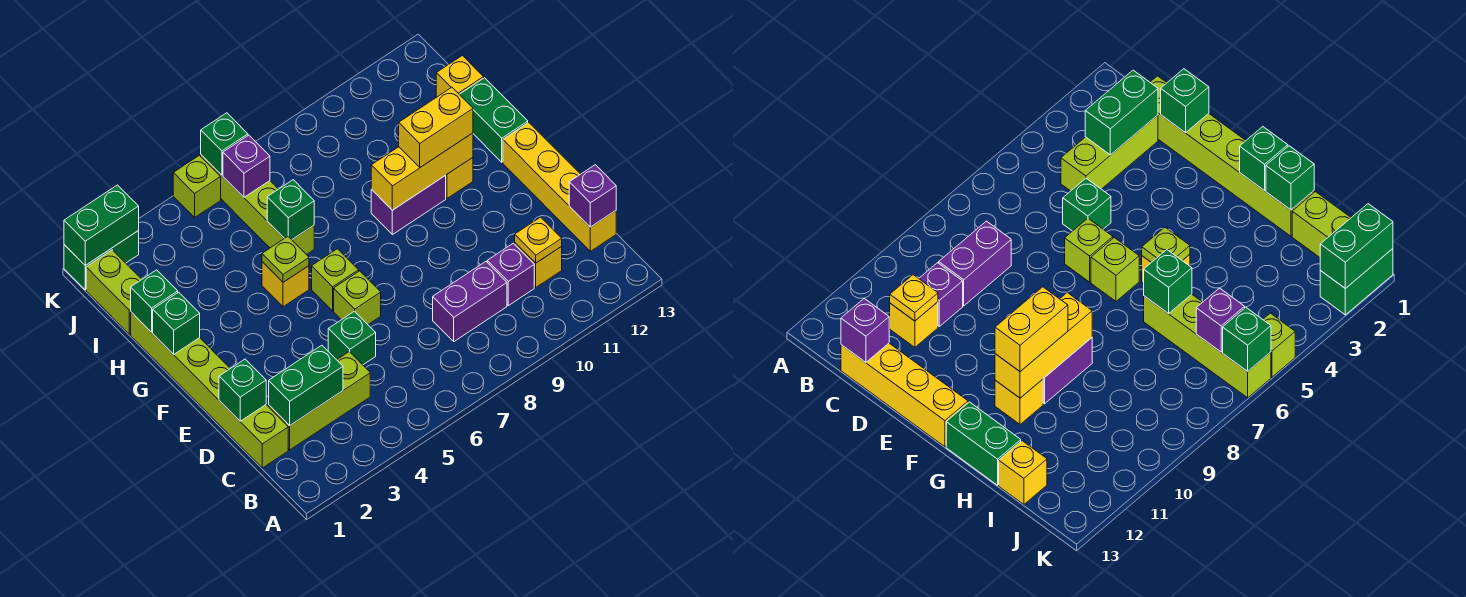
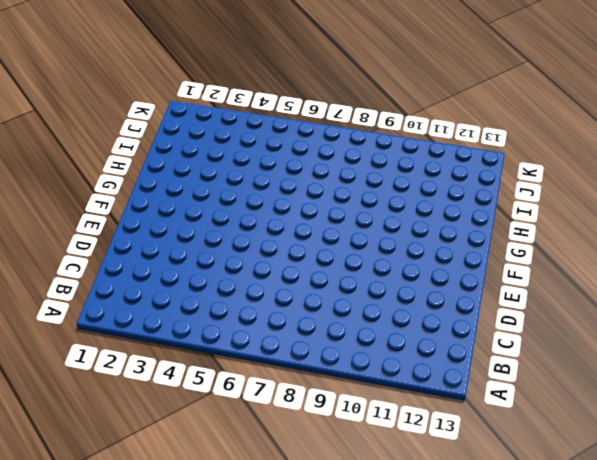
none -> lime 1x6 brick [131,312,288,468]
none -> lime 1x3 brick [269,352,370,450]
none -> purple 1x2 brick [433,262,507,341]
none -> purple 1x1 brick [487,243,534,306]

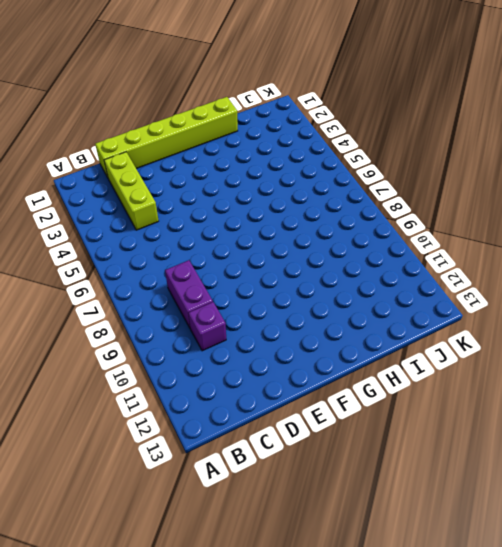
none -> yellow 1x1 brick [515,243,562,287]
none -> yellow 1x4 brick [503,122,616,251]
none -> green 1x1 brick [328,311,376,365]
none -> lime 1x1 brick [334,271,381,324]

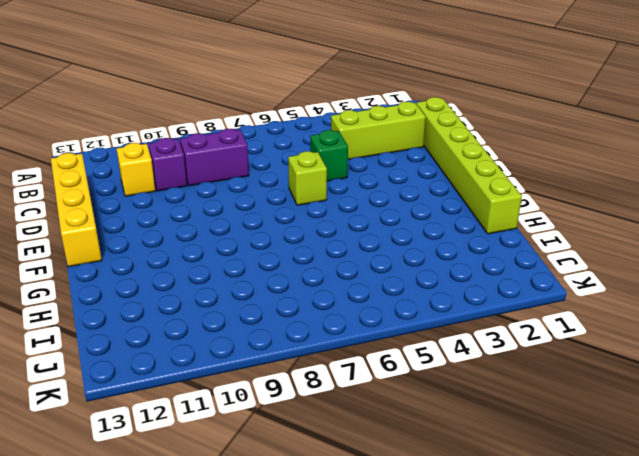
none -> lime 1x1 brick [312,249,359,311]
none -> yellow 1x1 brick [262,262,309,307]
none -> purple 1x2 brick [371,176,446,235]
none -> yellow 1x1 brick [445,158,473,198]

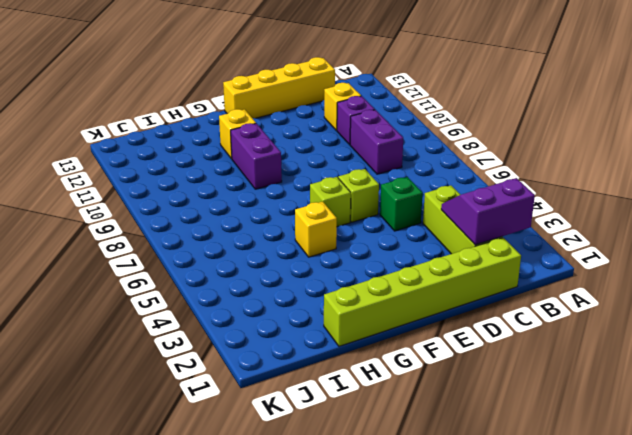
purple 2x2 slope [441,178,535,245] -> green 1x2 brick [269,345,343,426]
none -> green 1x2 brick [459,78,528,162]
none -> lime 1x4 brick [201,155,314,255]
none -> lime 1x2 brick [86,250,142,334]
none -> yellow 1x1 brick [436,56,484,97]

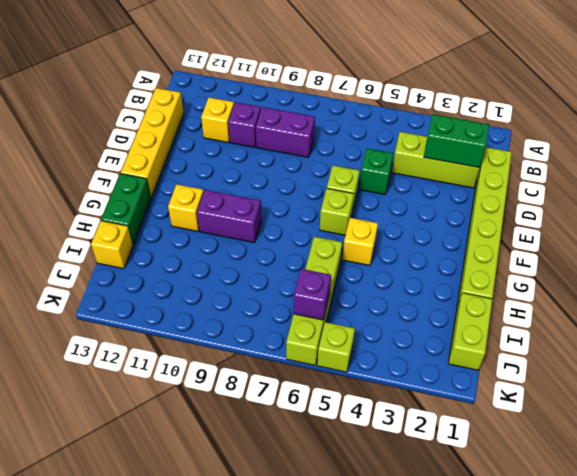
none -> green 1x2 brick [64,231,139,290]
none -> yellow 1x1 plate [515,217,562,263]
none -> purple 1x1 brick [569,165,616,227]
none -> green 1x1 brick [219,359,266,421]

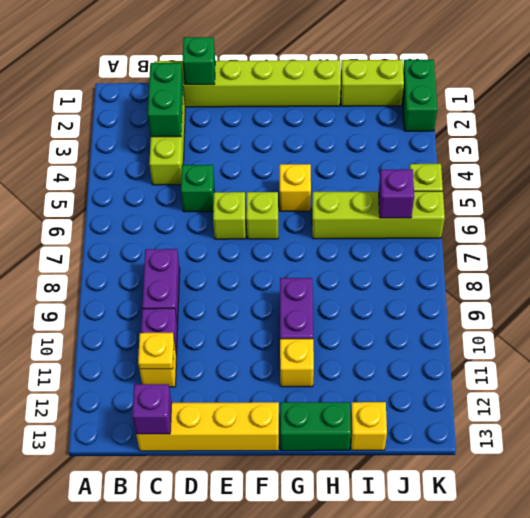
none -> green 1x1 brick [153,292,200,354]
none -> lime 1x1 plate [262,237,309,282]
none -> yellow 1x3 brick [371,133,473,210]
none -> green 1x1 brick [131,270,178,332]

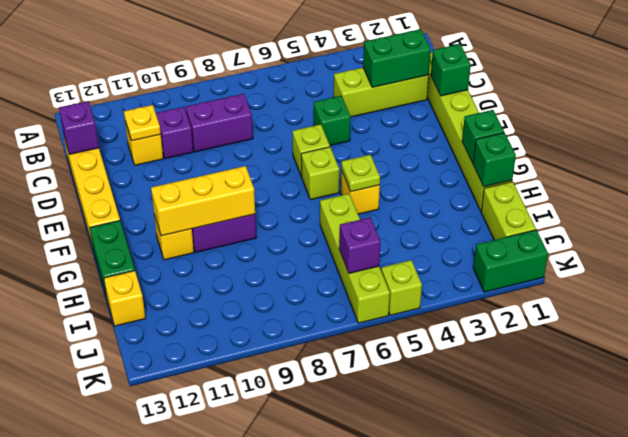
none -> green 1x1 brick [267,180,314,240]
none -> green 1x2 brick [64,185,139,265]
none -> green 1x1 brick [201,113,248,175]
none -> yellow 1x2 brick [399,87,473,167]

